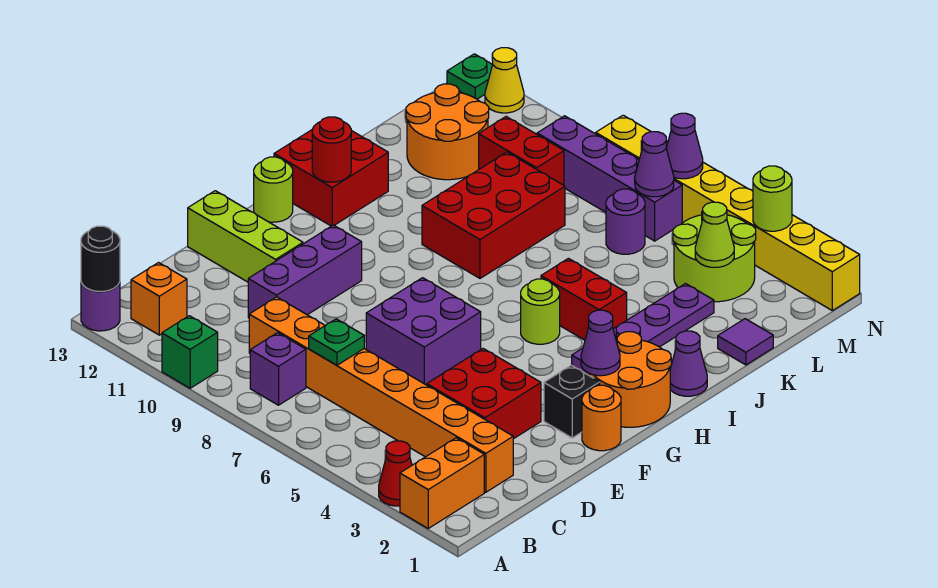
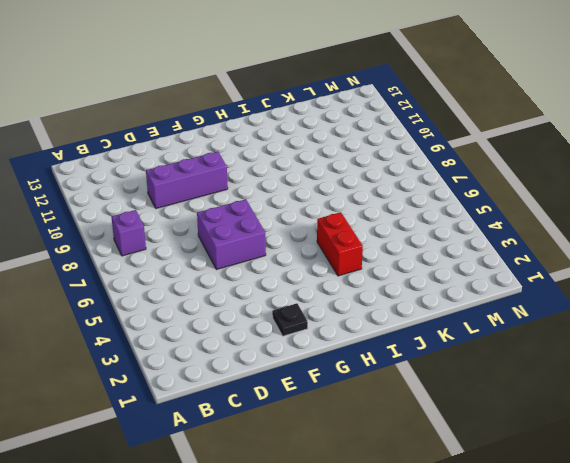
black 1x1 plate [272,303,308,336] -> black 1x1 brick [544,365,600,438]
none -> orange 1x2 brick [400,438,484,528]
none -> red 1x1 cone [379,441,412,506]
none -> green 1x1 brick [162,316,218,388]
none -> purple 1x1 round brick [81,282,120,331]

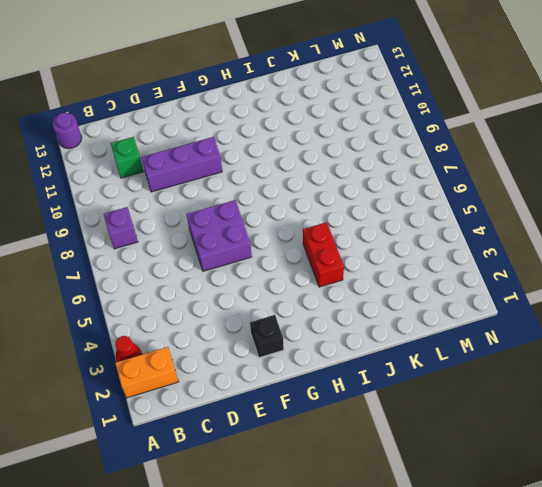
green 1x1 brick [111,137,144,178] -> green 1x1 brick moved to [162,316,218,388]
none -> orange 1x1 brick [131,263,187,335]
none -> orange 1x8 brick [249,297,513,492]
none -> red 2x2 brick [427,349,541,439]
none -> lime 1x3 brick [188,191,303,282]

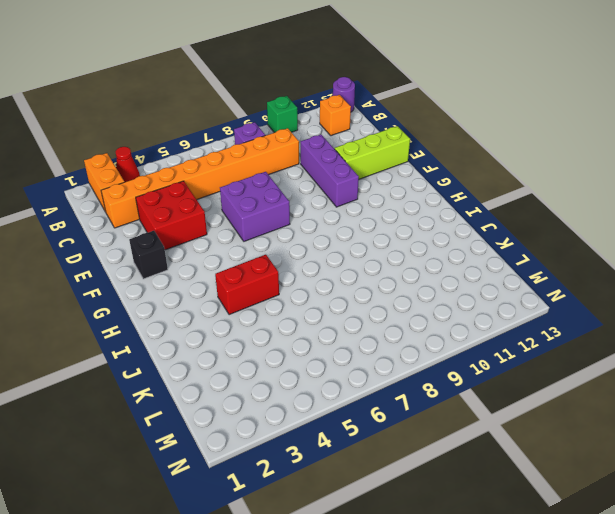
none -> orange 1x1 round brick [582,385,621,451]
none -> orange 2x2 round brick [589,332,671,427]
none -> lime 1x1 round brick [254,157,293,222]
none -> purple 1x4 plate [572,284,714,375]

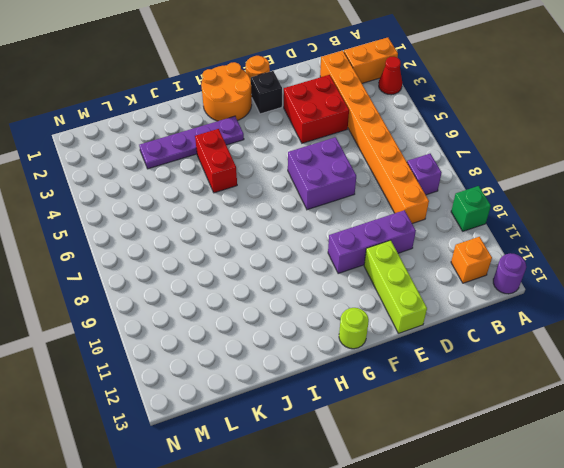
none -> lime 1x1 round brick [521,279,560,344]
none -> red 2x2 brick [274,130,388,226]
none -> purple 1x1 cone [670,331,707,396]
none -> red 2x3 brick [422,152,565,278]

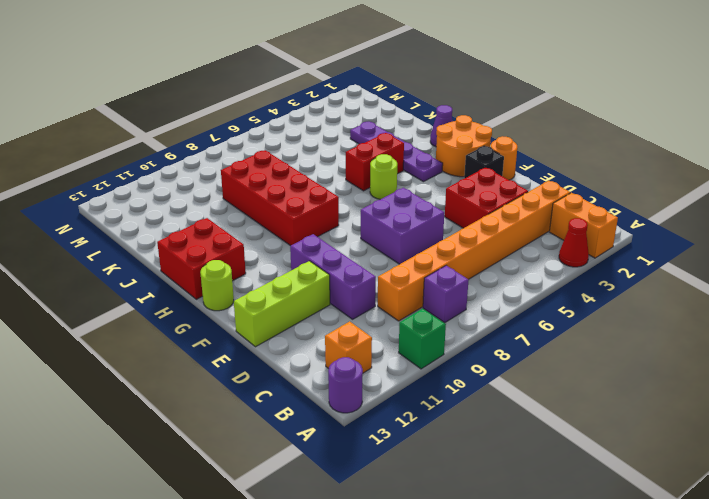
red 2x4 brick [221,151,339,246] -> red 2x3 brick [422,152,565,278]
none -> purple 1x1 tile [718,319,773,365]
none -> orange 2x2 round brick [406,84,489,180]
none -> lime 2x2 round brick [673,211,756,302]
none -> purple 1x1 round brick [606,189,645,254]

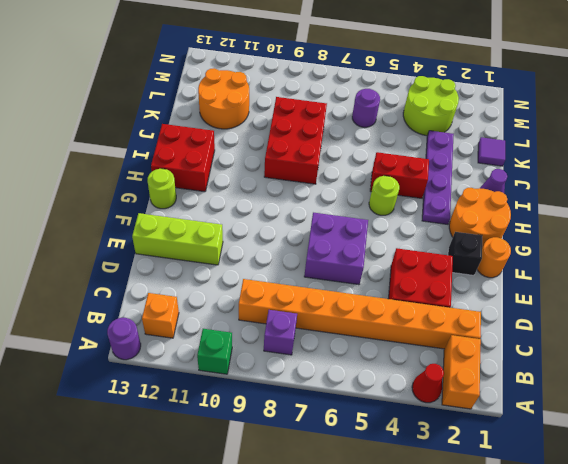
none -> purple 1x3 brick [248,225,362,318]
none -> red 1x2 brick [479,117,564,185]
none -> purple 1x4 brick [537,116,682,241]
none -> yellow 1x8 brick [596,115,860,311]

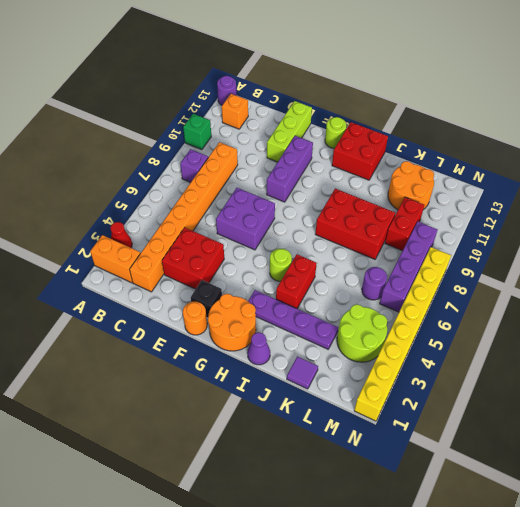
purple 1x3 brick [267,136,313,202] -> purple 1x3 brick turned to [248,225,362,318]
none -> yellow 1x1 cone [485,48,524,113]
none -> green 1x1 plate [447,54,492,99]
none -> black 1x1 round brick [81,226,120,291]
none -> green 1x1 plate [309,319,364,365]

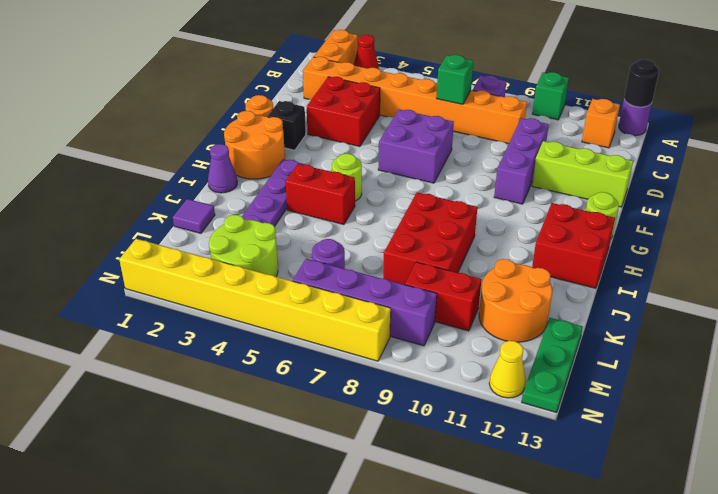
green 1x1 brick [437,55,473,104] -> green 1x1 plate [309,319,364,365]
green 1x3 plate [522,318,583,413] -> green 1x1 plate [447,54,492,99]
none -> purple 1x1 cone [581,310,620,376]
none -> red 1x1 round brick [312,117,351,182]
none -> lime 1x1 cone [695,202,734,267]
none -> purple 1x1 cone [635,132,674,197]

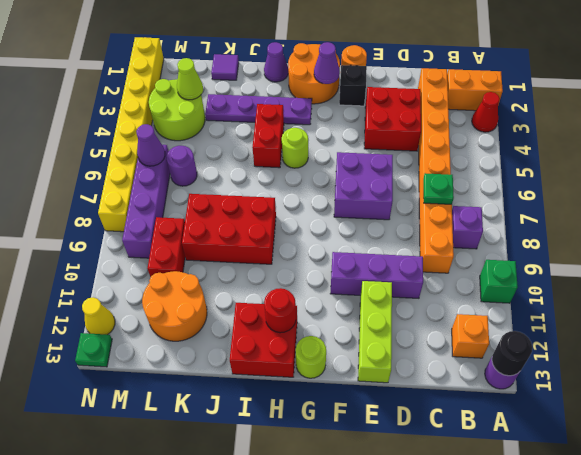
none -> lime 1x1 round brick [753,166,792,231]
none -> purple 1x1 cone [666,113,703,179]

